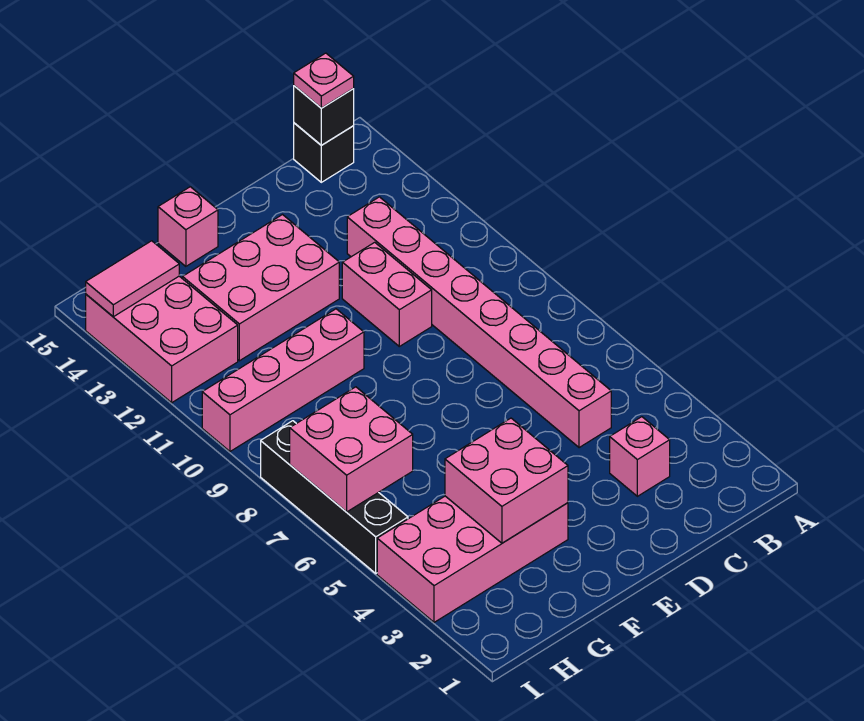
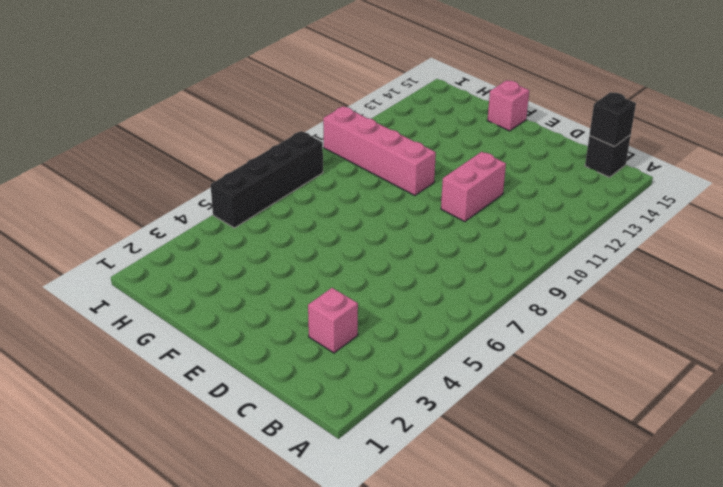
none -> pink 1x8 brick [347,197,611,448]
none -> pink 2x3 brick [183,215,339,361]
none -> pink 2x4 brick [377,496,568,622]

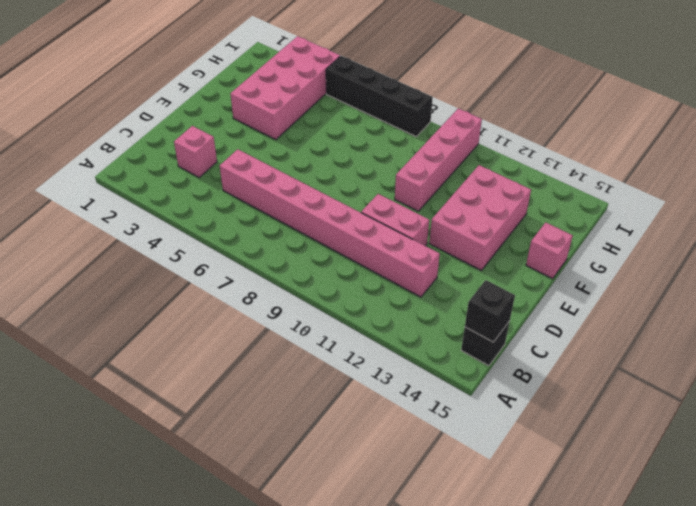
none -> pink 2x3 brick [86,276,238,403]
none -> pink 2x2 brick [445,418,568,543]
none -> pink 2x2 brick [290,387,413,512]

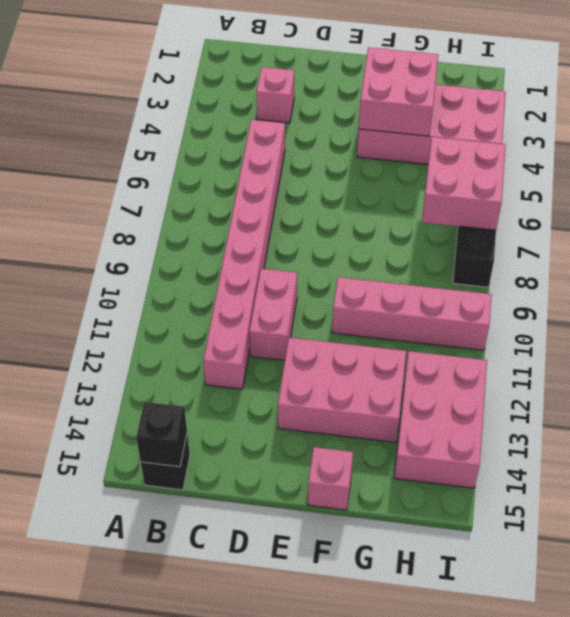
none -> pink 1x2 tile [86,241,179,317]
none -> pink 1x1 plate [294,53,354,108]

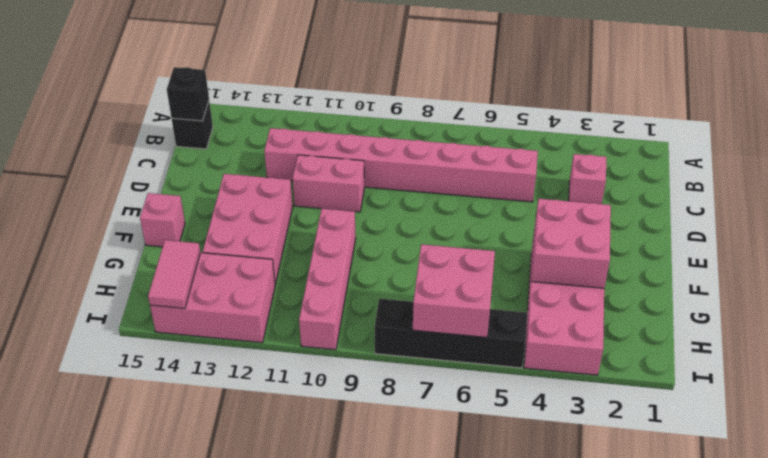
none -> pink 1x1 plate [294,53,354,108]

